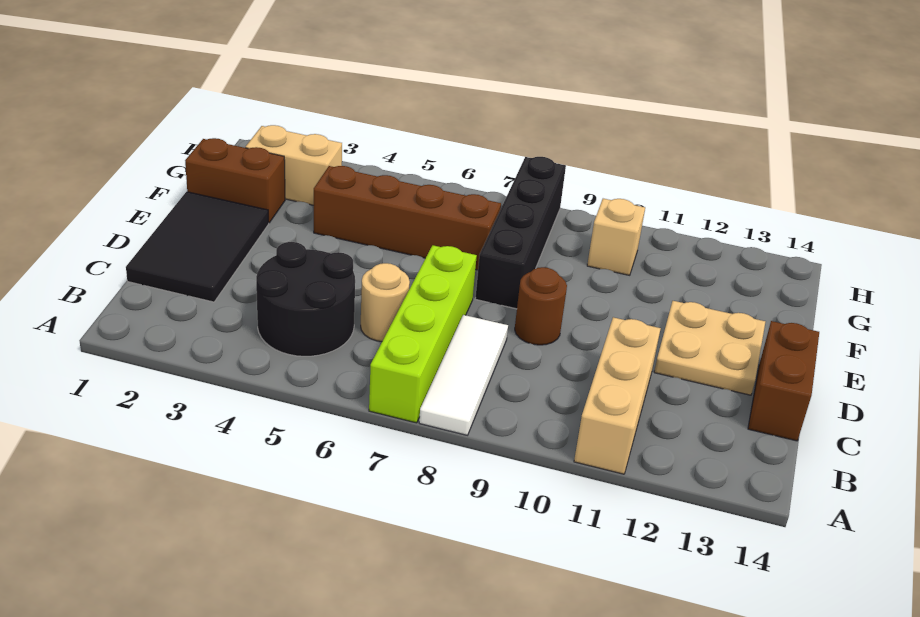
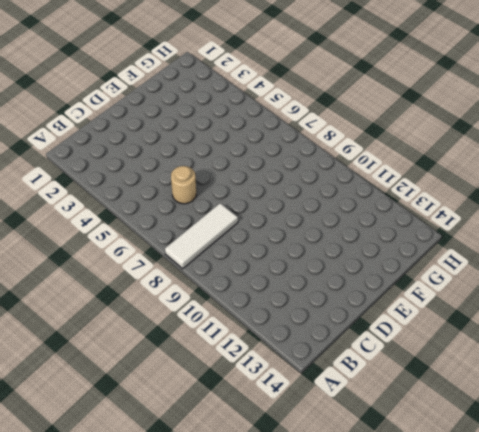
none -> lime 1x4 brick [369,245,477,423]
none -> tan 1x3 brick [574,317,661,474]
none -> black 2x2 round brick [256,242,355,356]

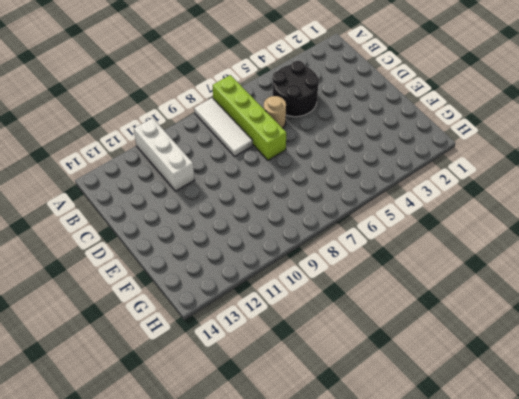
white 1x3 brick [134,118,195,191] -> tan 1x3 brick [574,317,661,474]
none -> black 2x3 tile [126,192,269,302]
none -> brown 1x2 brick [748,321,819,441]
none -> brown 1x1 round brick [515,267,567,345]

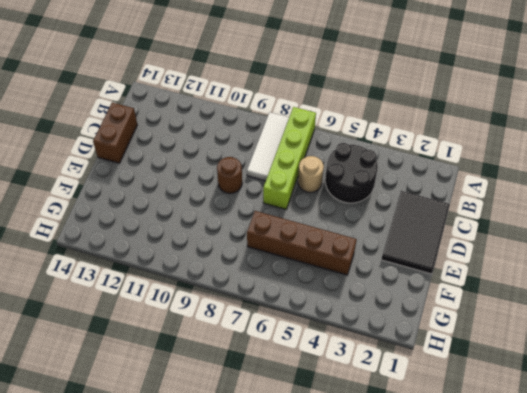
none -> tan 1x3 brick [574,317,661,474]
none -> tan 2x2 plate [654,301,765,395]
none -> black 1x4 brick [475,157,566,309]

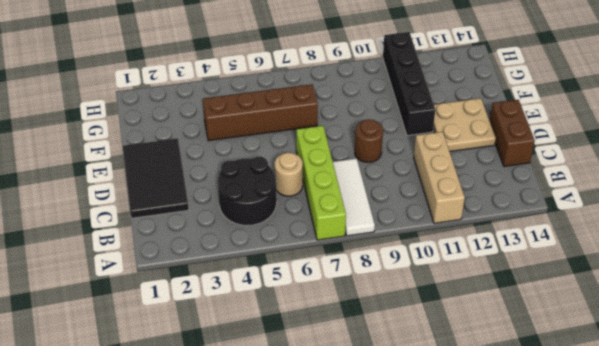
black 1x4 brick [383,32,435,135] -> black 1x4 brick moved to [475,157,566,309]
none -> brown 1x2 brick [185,138,285,223]
none -> tan 1x2 brick [245,125,342,205]
none -> tan 1x1 brick [587,199,645,275]

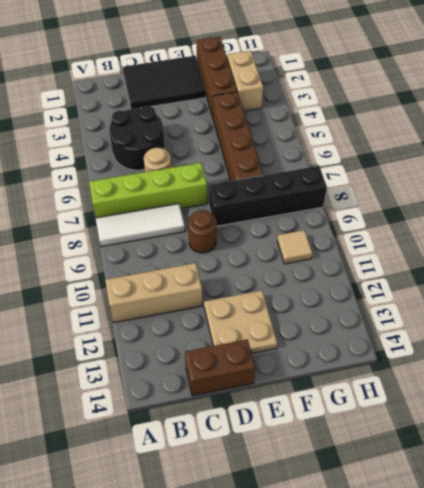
brown 1x3 brick [197,37,237,116] -> brown 1x2 brick [185,138,285,223]
tan 1x1 tile [277,230,312,264] -> tan 1x1 brick [587,199,645,275]

